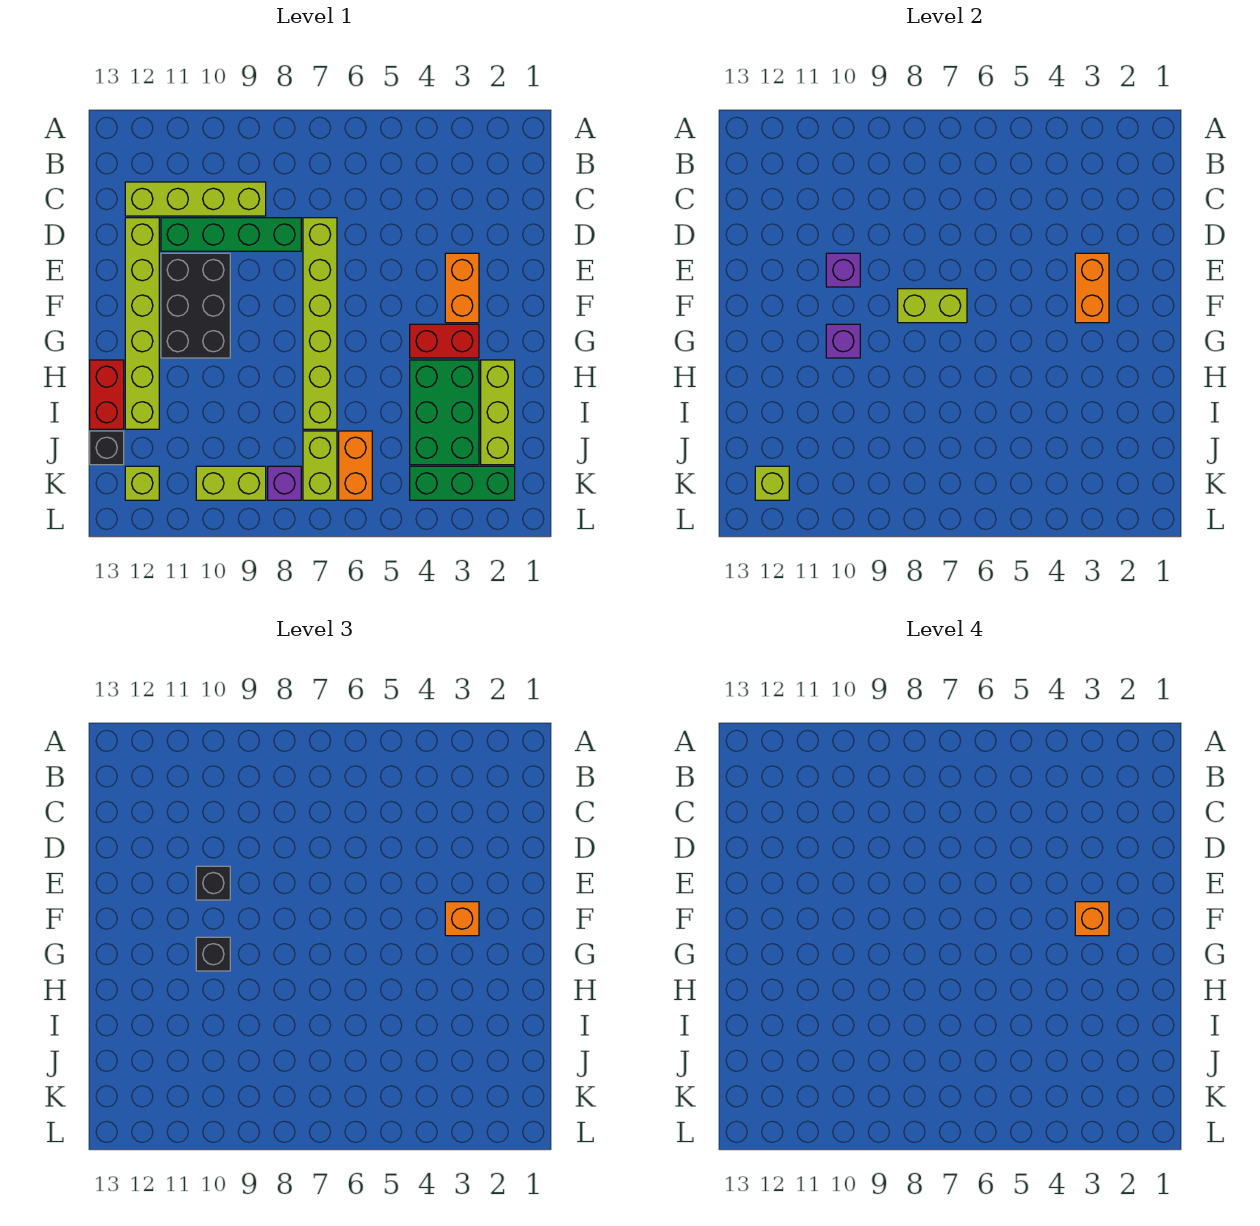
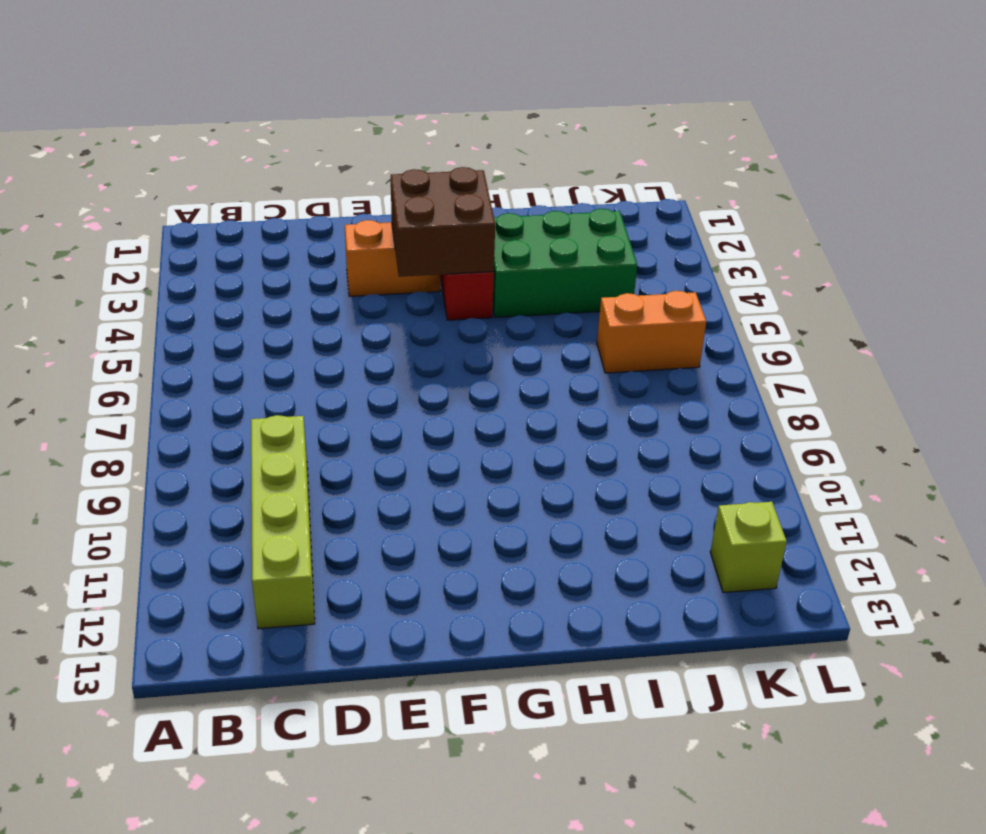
brown 2x2 brick [391,167,495,277] -> orange 1x2 brick [1075,253,1109,323]
none -> lime 1x6 brick [303,218,337,429]
none -> green 1x4 brick [161,218,301,251]
none -> lime 1x6 brick [125,218,159,429]

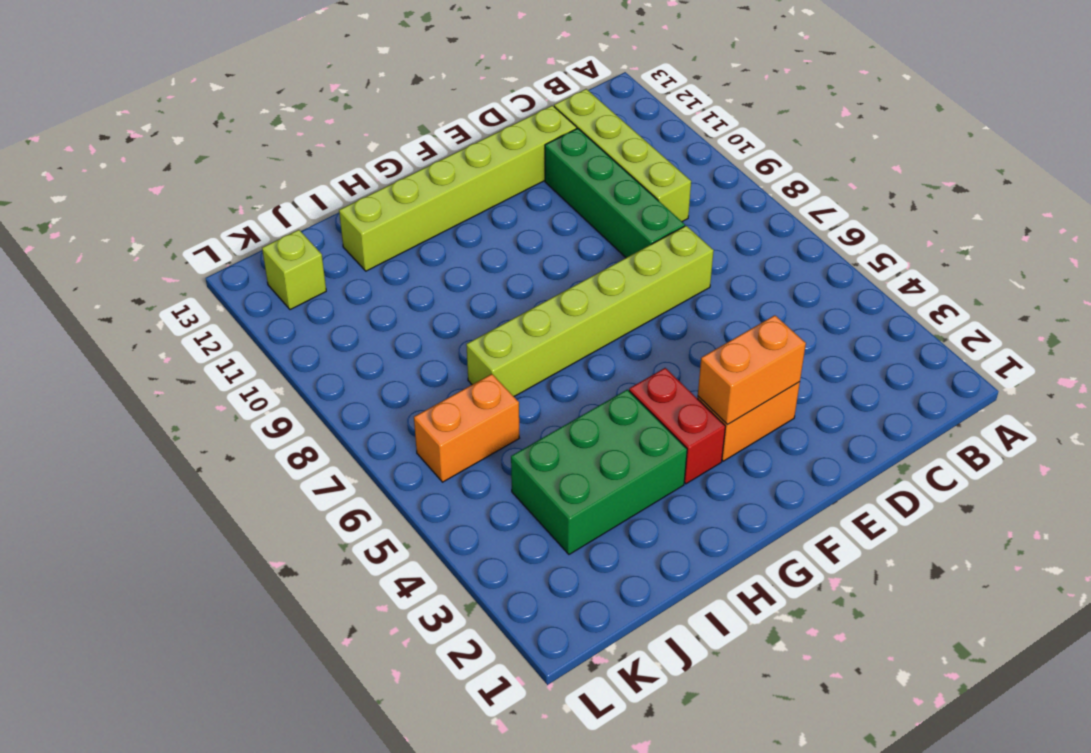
none -> black 2x3 brick [161,253,230,358]
none -> lime 1x3 brick [481,360,515,465]
none -> red 1x2 brick [90,360,124,429]

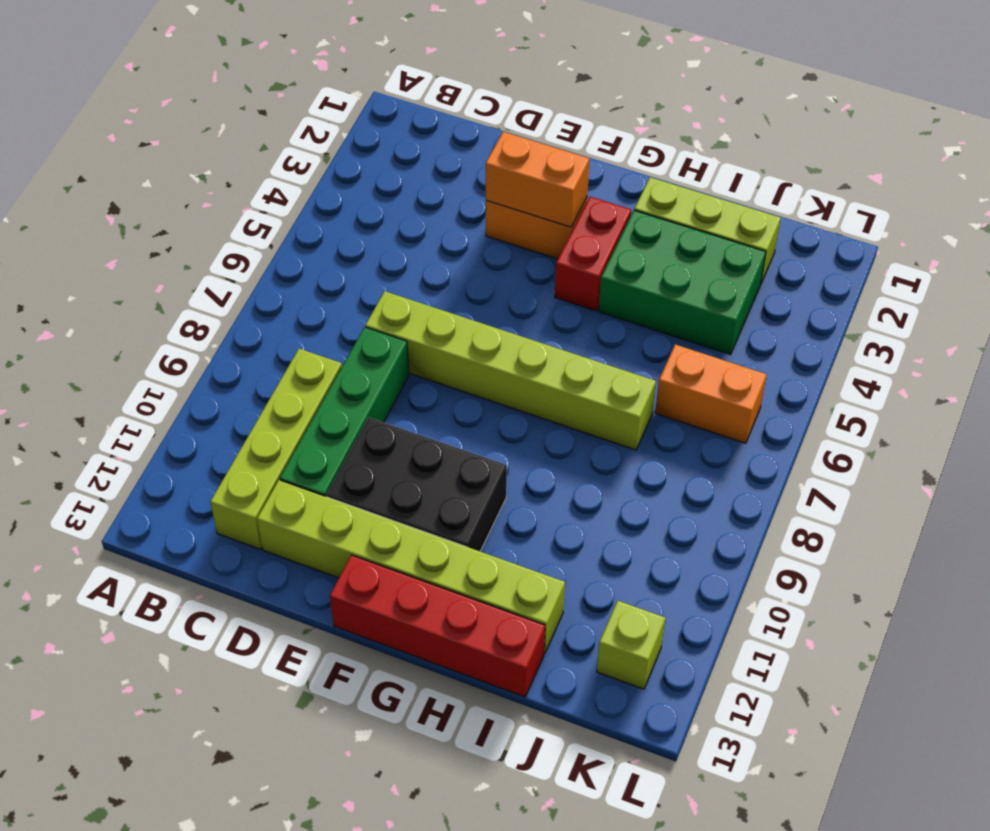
red 1x4 brick [330,555,545,697] -> red 1x2 brick [90,360,124,429]
none -> lime 1x2 brick [303,431,337,500]
none -> black 1x1 brick [90,431,124,465]
none -> green 1x3 brick [410,466,515,500]

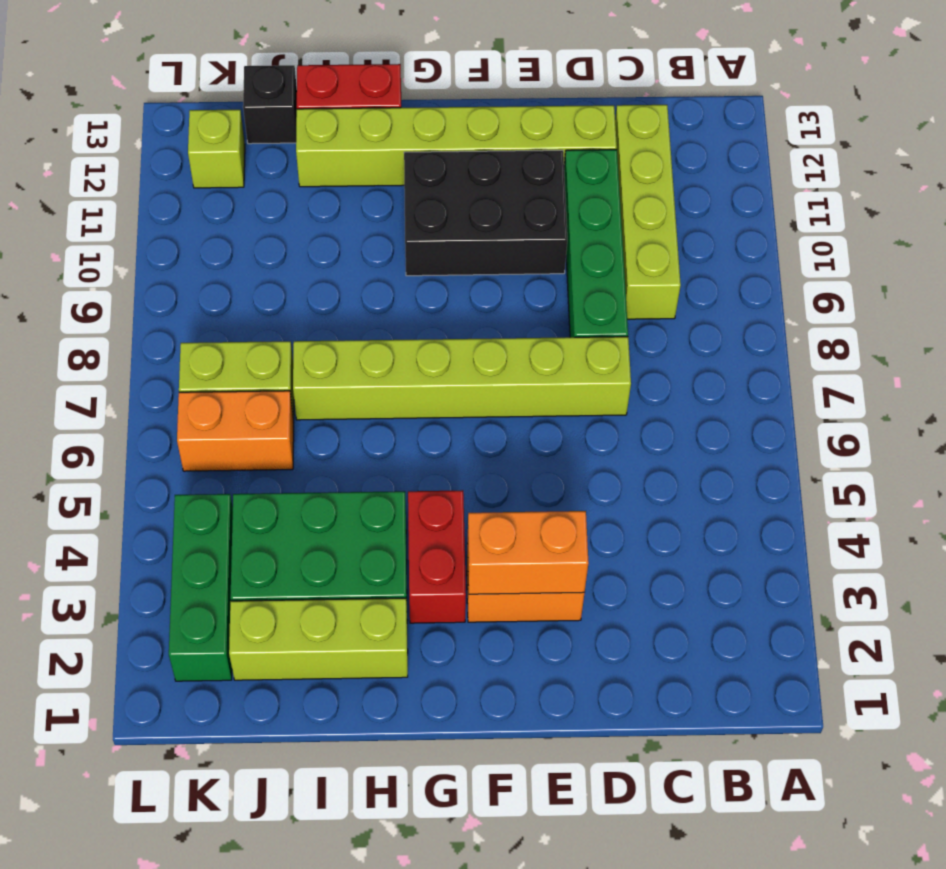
none -> purple 1x1 brick [268,466,301,500]
none -> lime 1x2 brick [196,466,266,500]
none -> purple 1x1 brick [826,253,860,287]

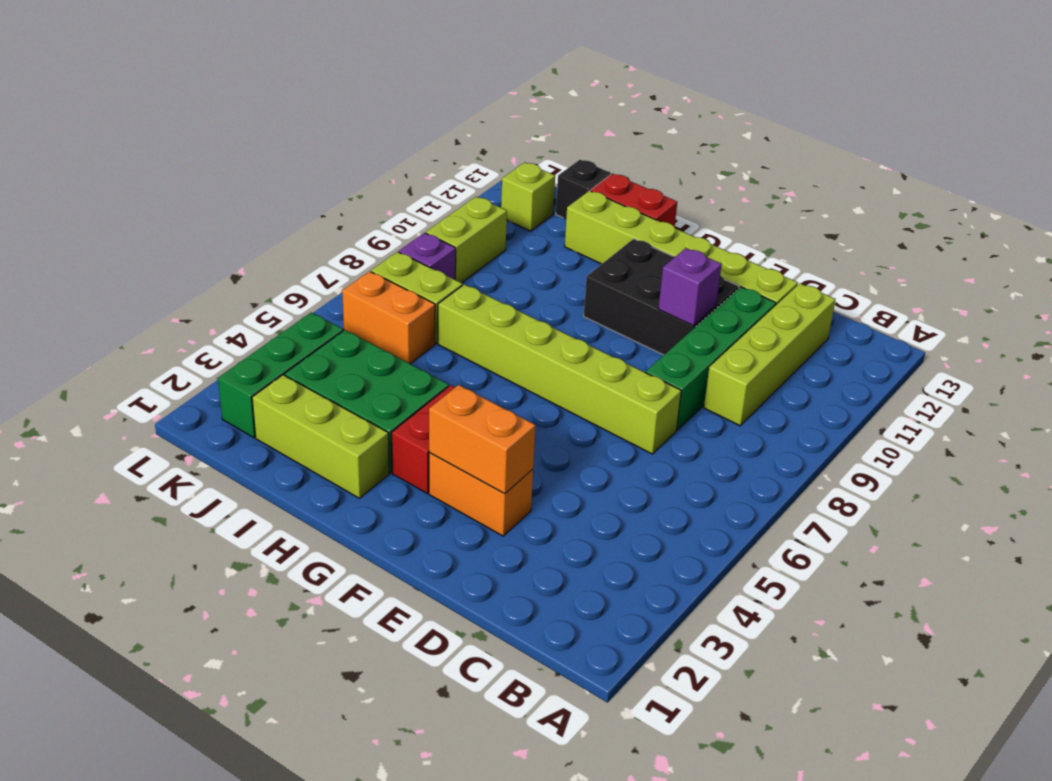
none -> lime 1x2 brick [898,289,967,323]
none -> purple 1x1 brick [826,324,860,358]
none -> lime 1x1 brick [755,466,789,500]

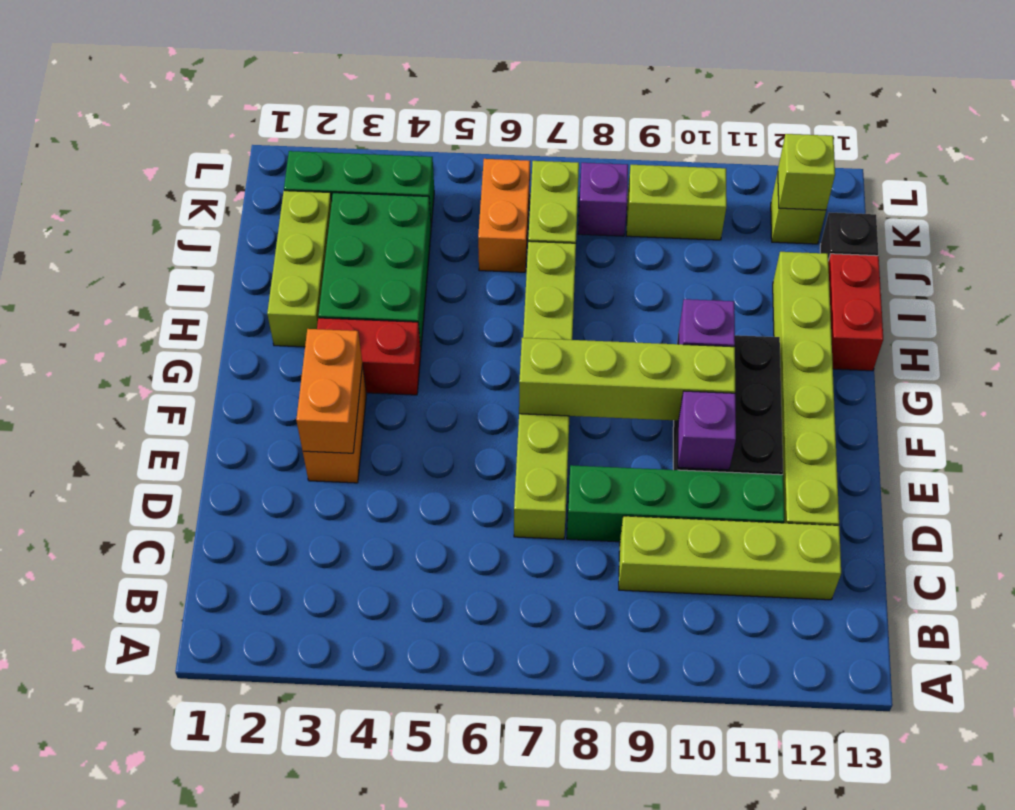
lime 1x4 brick [519,338,735,421] -> lime 1x2 brick [898,289,967,323]
none -> black 1x1 brick [196,866,230,900]
none -> orange 1x1 brick [445,902,479,936]
none -> black 1x1 brick [196,937,230,971]

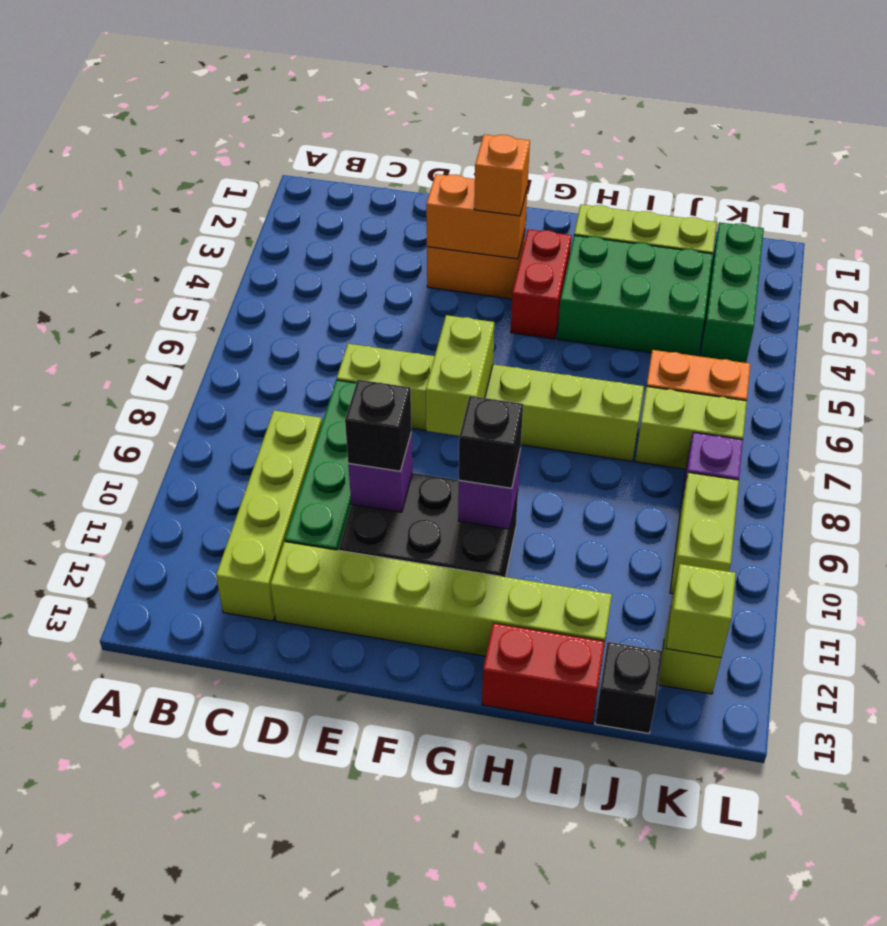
none -> orange 1x1 brick [1075,902,1109,936]

